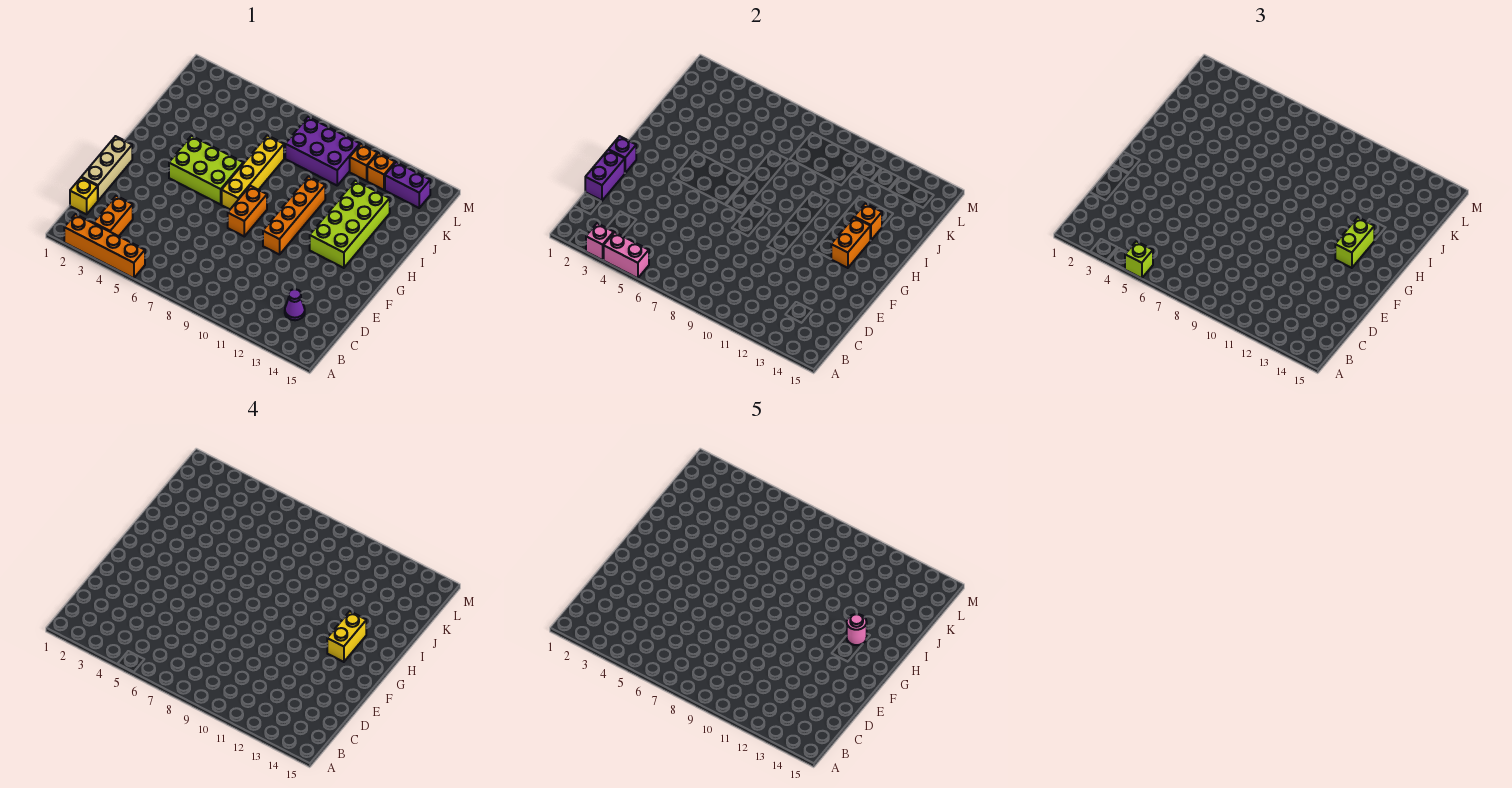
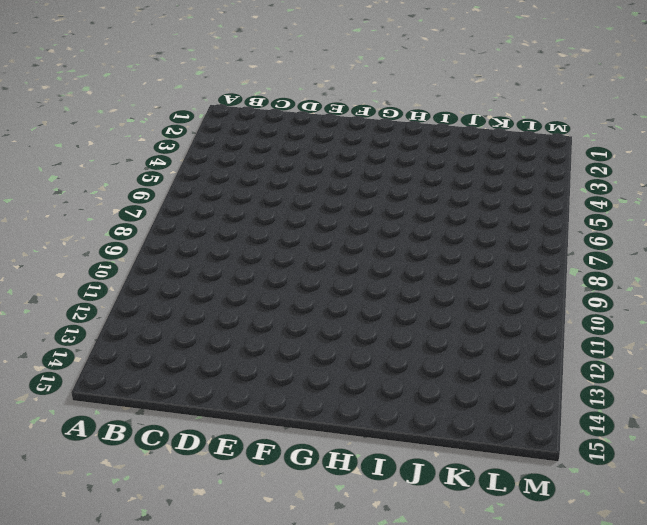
none -> orange 1x4 brick [64,214,145,278]
none -> orange 1x2 brick [94,196,133,236]
none -> yellow 1x1 brick [70,178,98,214]

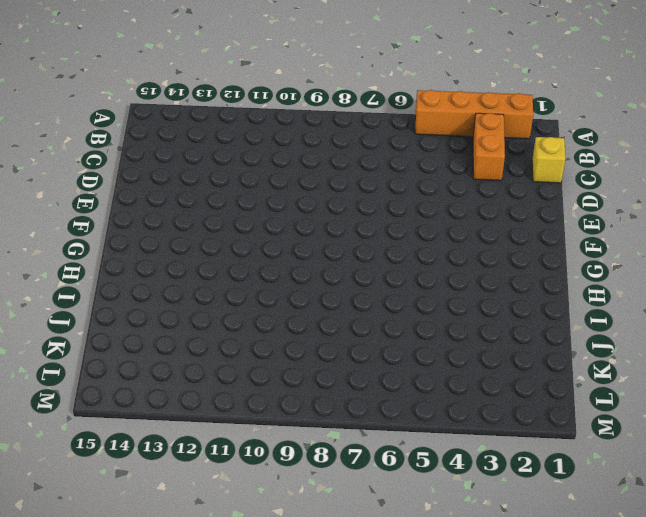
none -> purple 1x1 cone [285,289,305,320]
none -> tan 1x3 brick [81,136,132,200]
none -> orange 1x2 brick [228,186,267,236]

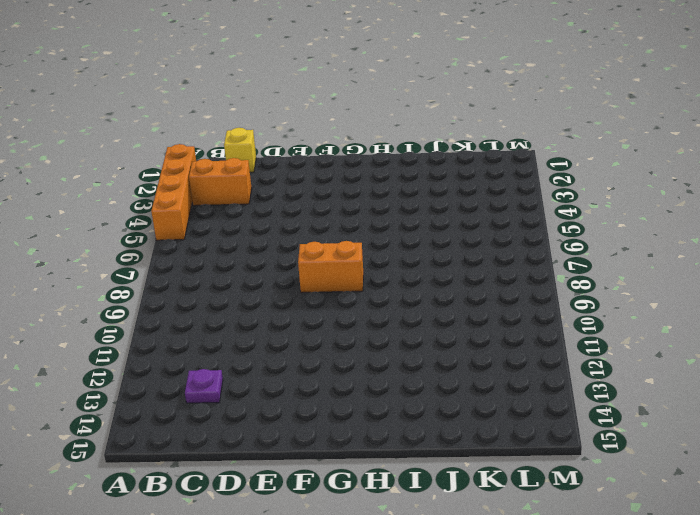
purple 1x1 plate [185,369,223,403] -> purple 1x1 cone [285,289,305,320]
none -> tan 1x3 brick [81,136,132,200]
none -> orange 1x4 brick [263,176,325,255]
none -> lime 2x3 brick [169,136,243,204]

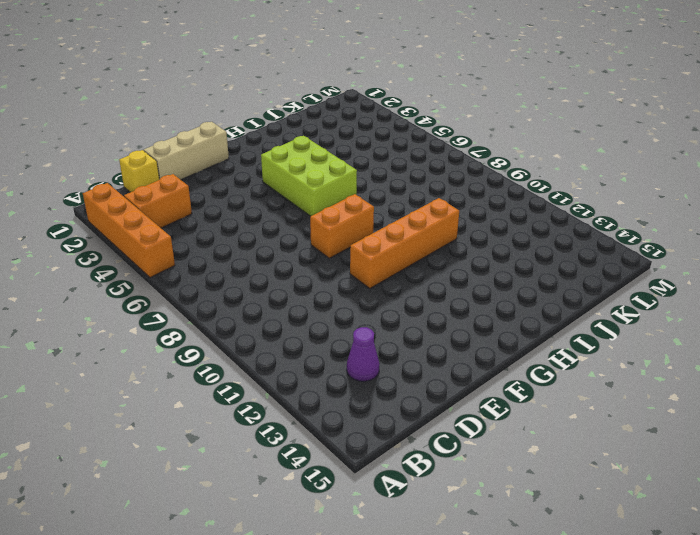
none -> yellow 1x4 brick [222,135,284,209]
none -> lime 2x4 brick [310,181,390,268]
none -> purple 2x3 brick [285,117,360,185]

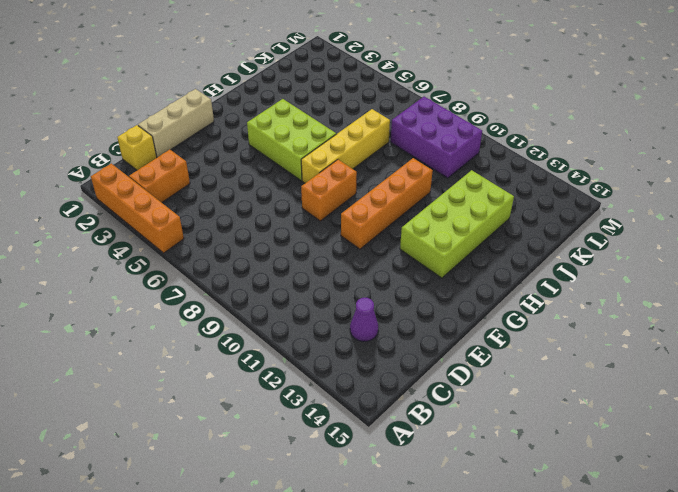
none -> orange 1x1 brick [350,144,378,181]
none -> orange 1x1 brick [367,153,395,190]
none -> purple 1x2 brick [385,162,430,208]

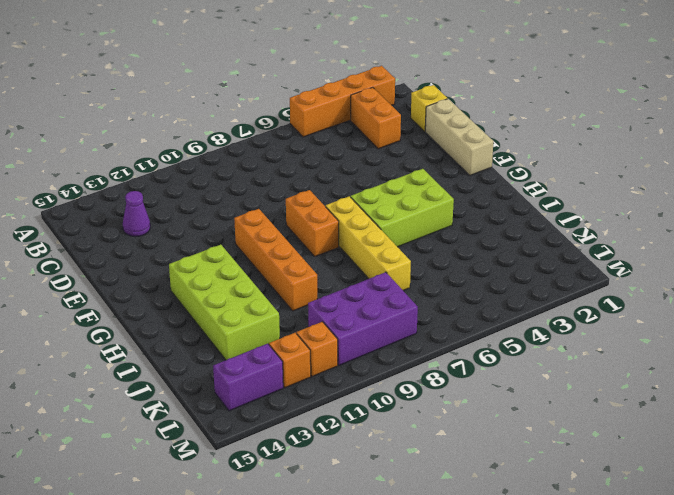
none -> pink 1x1 brick [586,223,614,260]
none -> pink 1x2 brick [604,232,649,278]
none -> purple 1x2 brick [585,150,625,201]

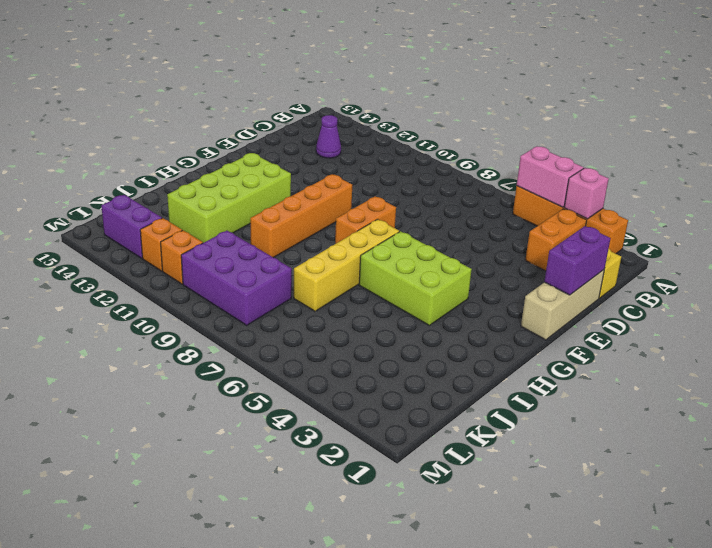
none -> purple 1x1 brick [609,136,636,173]
none -> orange 1x2 brick [831,217,870,268]
none -> orange 1x1 brick [854,203,882,240]

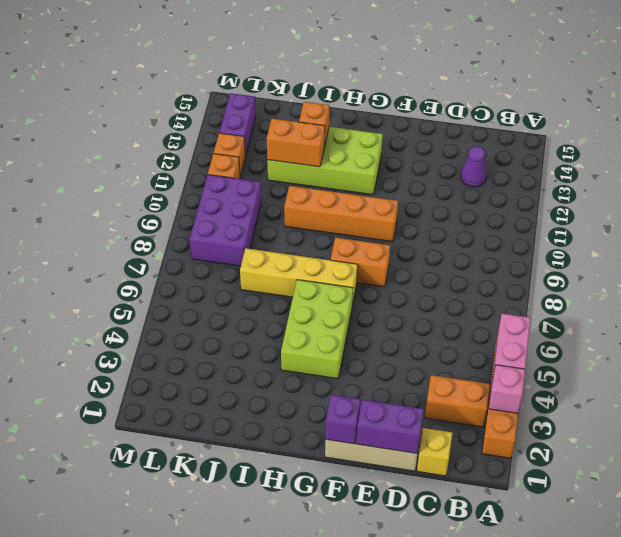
orange 1x2 brick [267,119,325,167] -> orange 1x2 brick moved to [831,217,870,268]
none -> lime 1x1 brick [1125,241,1153,278]
none -> lime 1x2 brick [1335,217,1374,268]
none -> yellow 1x2 brick [327,611,366,662]

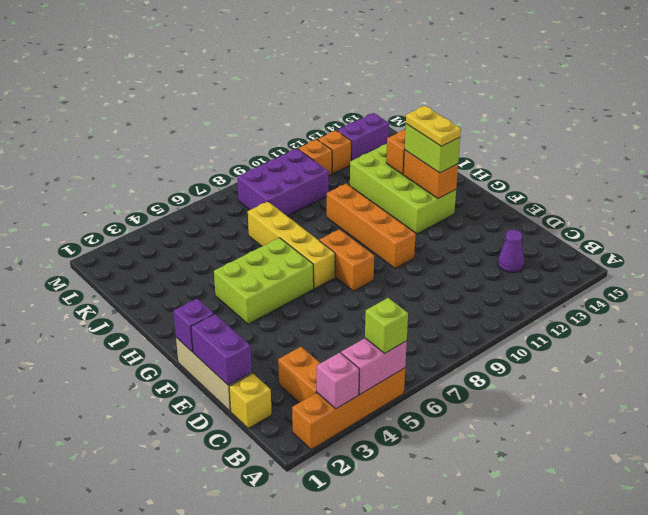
yellow 1x2 plate [406,106,461,146] -> yellow 1x2 brick [327,611,366,662]
none -> pink 1x1 round brick [847,614,867,645]

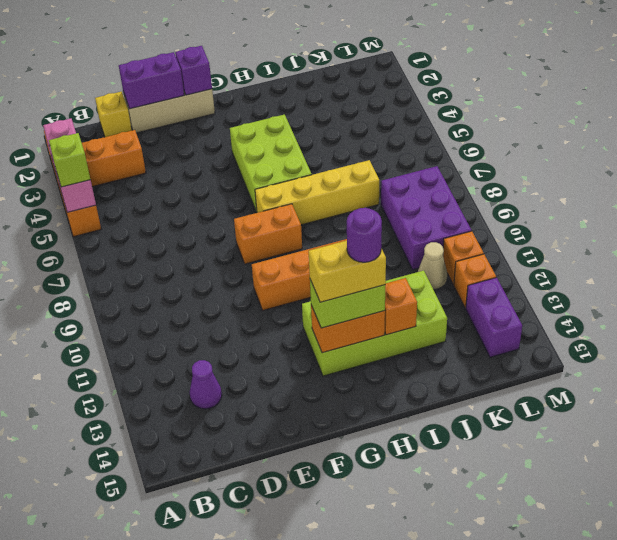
purple 1x1 round brick [347,208,382,262] -> pink 1x1 round brick [847,614,867,645]
tan 1x1 cone [418,242,447,290] -> none

